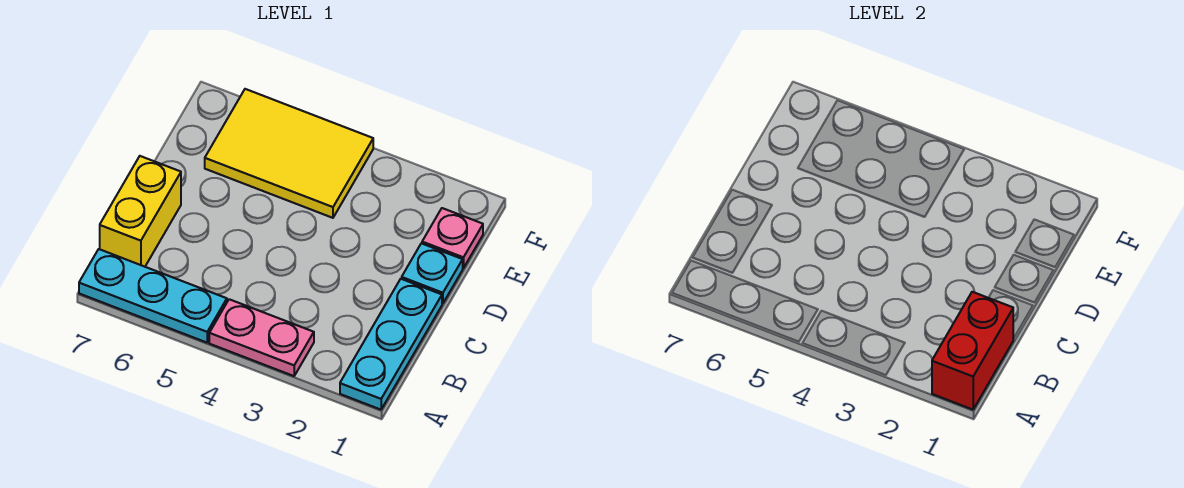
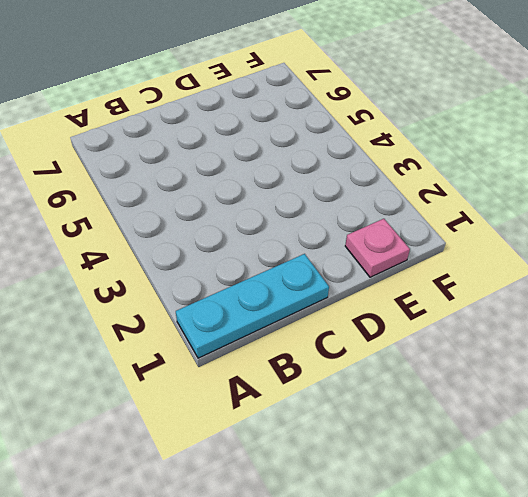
none -> pink 1x2 plate [209,299,314,376]
none -> cyan 1x3 plate [79,249,227,343]

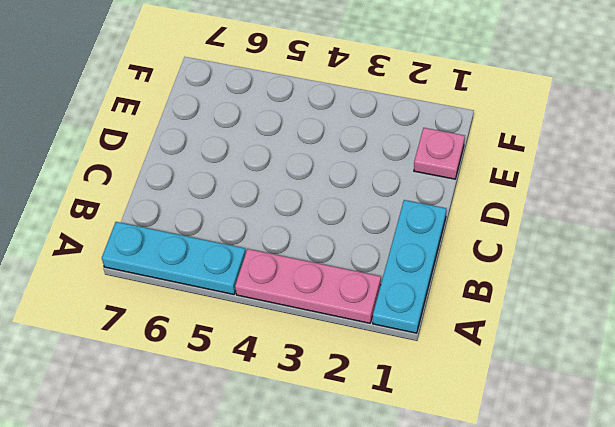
pink 1x3 plate [235,249,381,323] -> pink 1x2 plate [209,299,314,376]
none -> yellow 1x2 brick [100,156,181,267]
none -> cyan 1x1 plate [402,243,463,304]

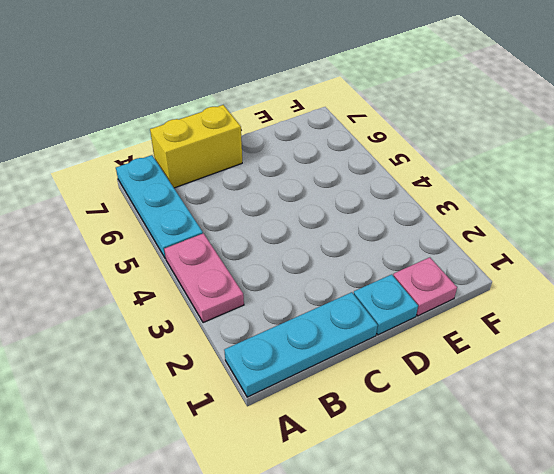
none -> yellow 2x3 tile [205,89,373,218]
none -> red 1x2 brick [932,292,1013,410]

